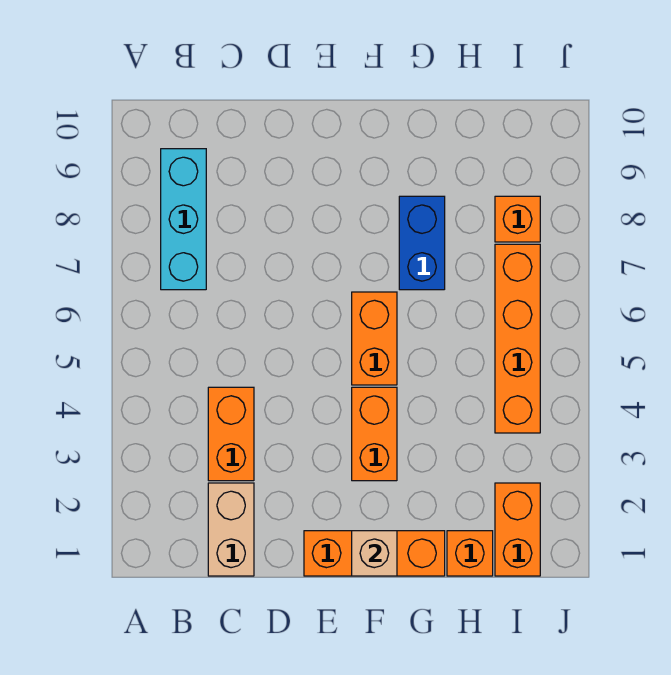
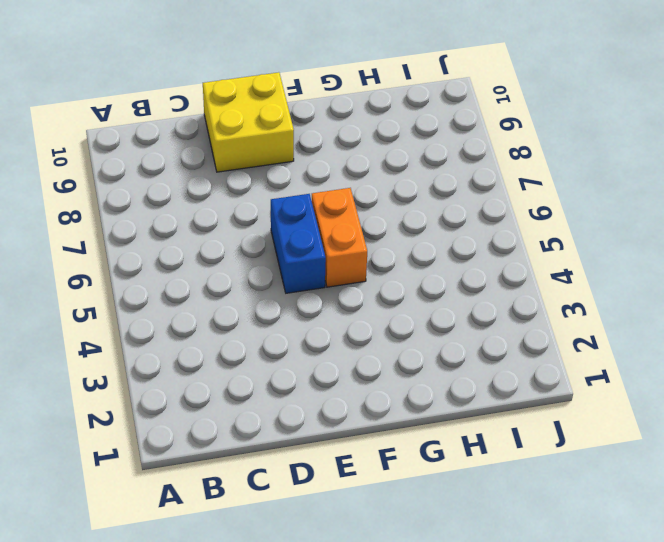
yellow 2x2 brick [203,72,294,172] -> none
blue 1x2 brick [271,194,326,293] -> blue 1x2 brick moved to [399,196,445,290]
none -> cyan 1x3 brick [161,149,206,290]
none -> tan 1x2 brick [208,483,254,576]
none -> orange 1x2 brick [208,387,254,481]

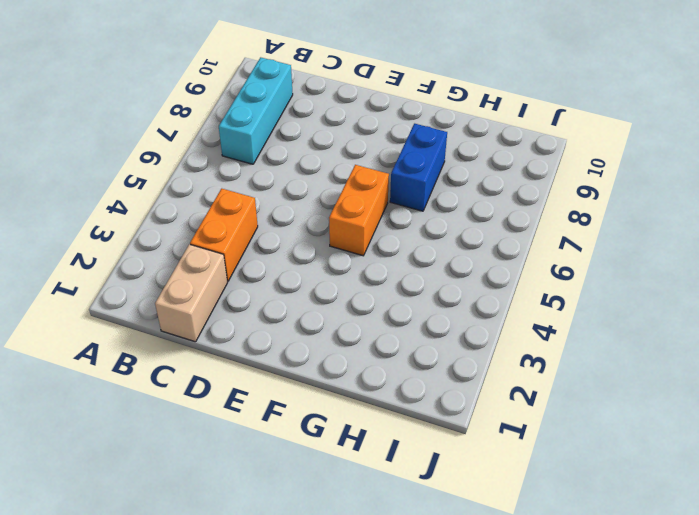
none -> orange 1x3 brick [304,531,445,576]
none -> orange 1x2 brick [352,387,397,481]
none -> orange 1x1 brick [447,531,493,576]

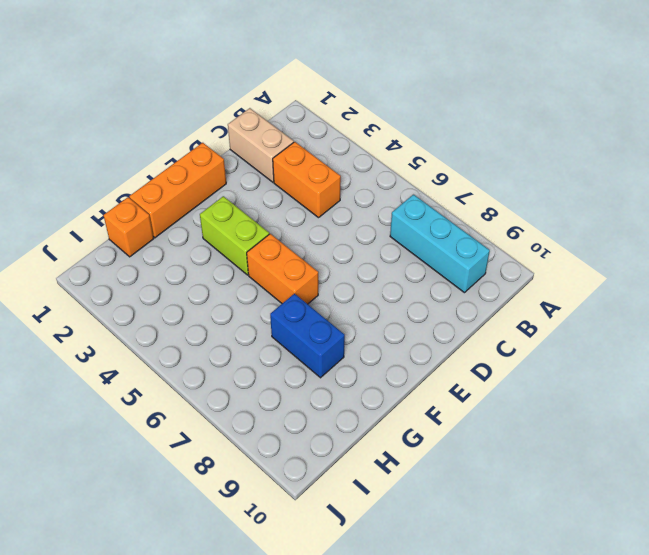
lime 1x2 brick [200,196,269,275] -> orange 1x2 brick [352,387,397,481]
none -> orange 1x2 brick [495,483,540,576]
none -> orange 1x4 brick [495,244,540,433]
none -> orange 1x1 brick [495,196,540,242]

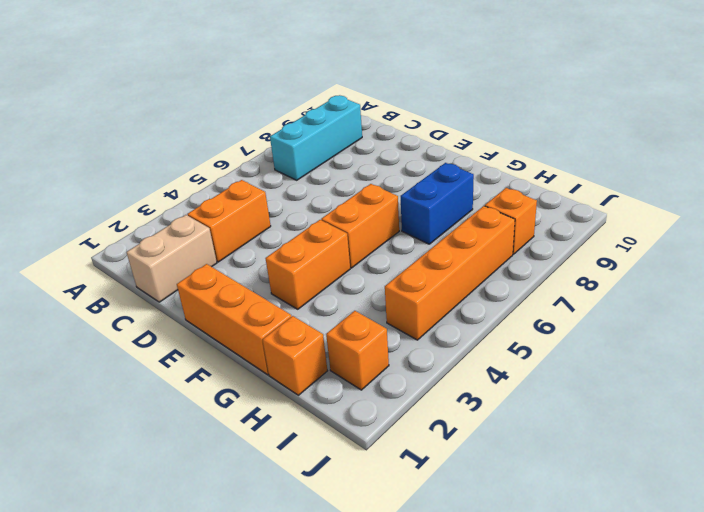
orange 1x1 brick [326,311,389,390] -> orange 1x2 brick [495,483,540,576]
none -> tan 1x1 brick [352,531,397,576]

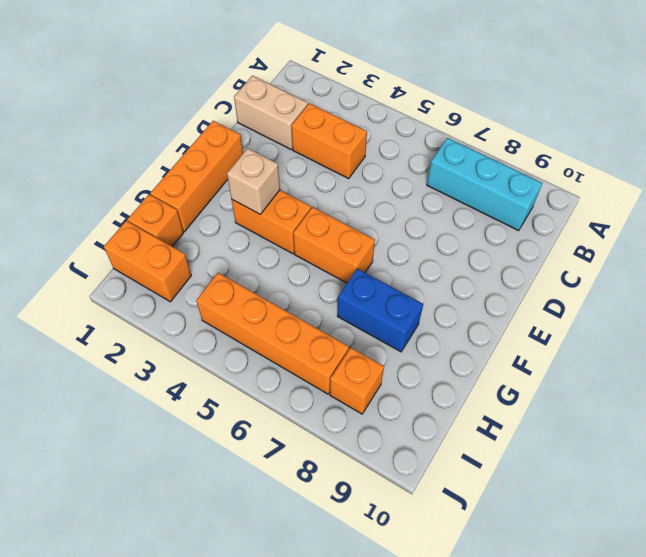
tan 1x1 brick [227,148,280,215] -> tan 1x1 brick moved to [352,531,397,576]

